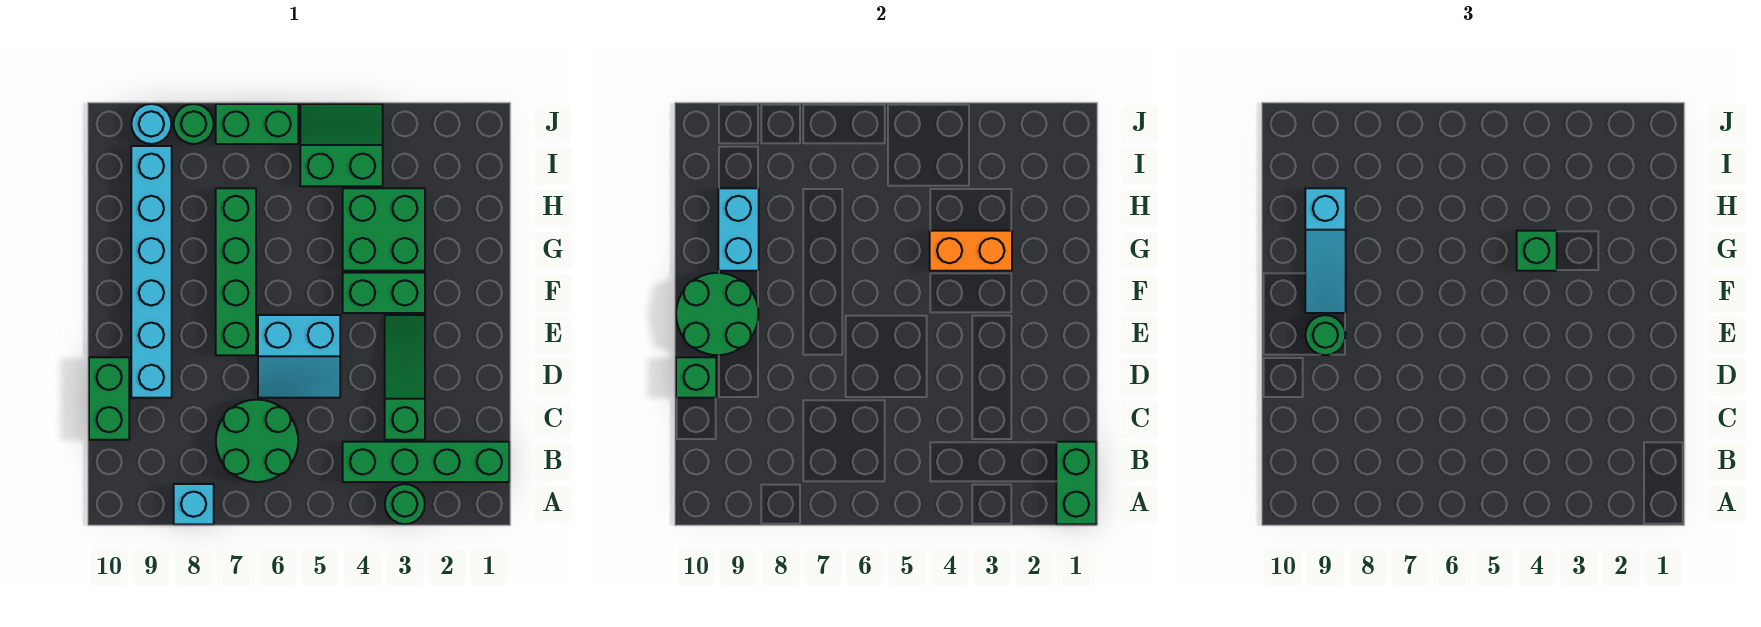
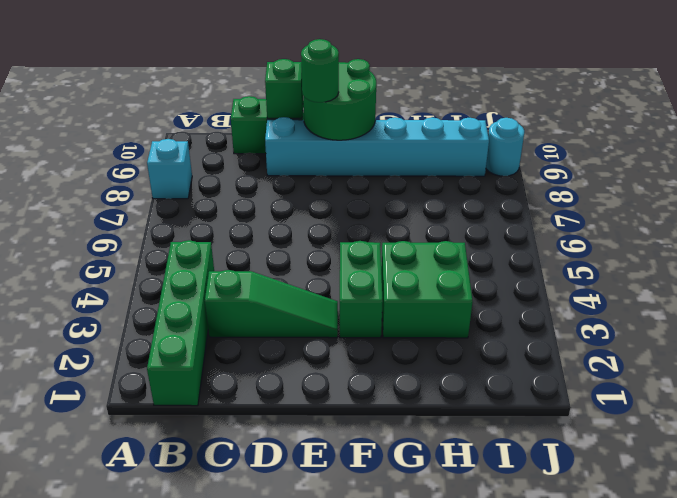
none -> green 1x1 round brick [385,484,425,524]
none -> green 2x2 round brick [216,400,298,482]
none -> cyan 2x2 slope [258,315,340,398]

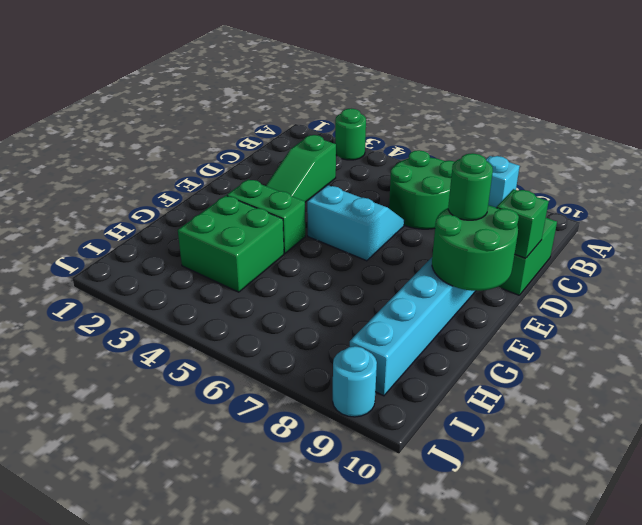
none -> green 1x4 brick [343,442,509,482]
none -> green 1x4 brick [216,188,256,355]
none -> green 2x2 slope [300,104,383,186]

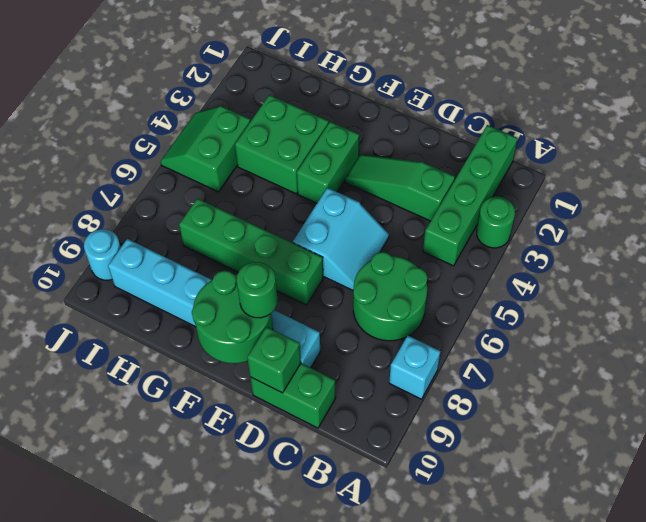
none -> green 1x2 brick [216,104,298,144]
none -> green 1x1 round brick [174,104,214,144]
none -> green 1x2 brick [1056,442,1096,524]

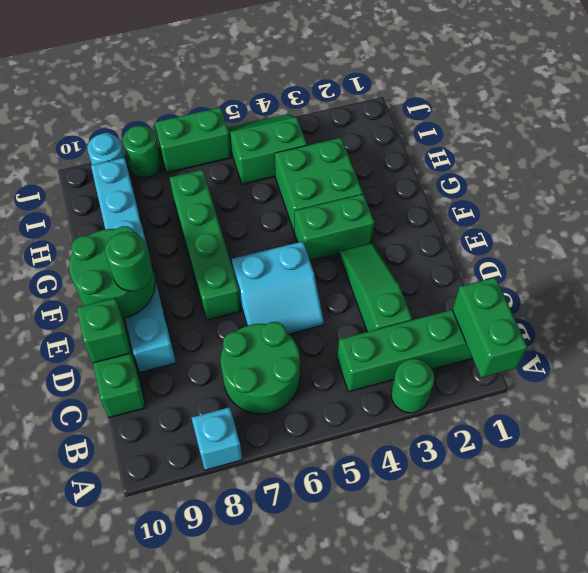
none -> orange 1x2 brick [930,231,1012,271]
none -> cyan 1x2 brick [718,188,759,271]
none -> cyan 1x3 slope [1305,188,1346,313]

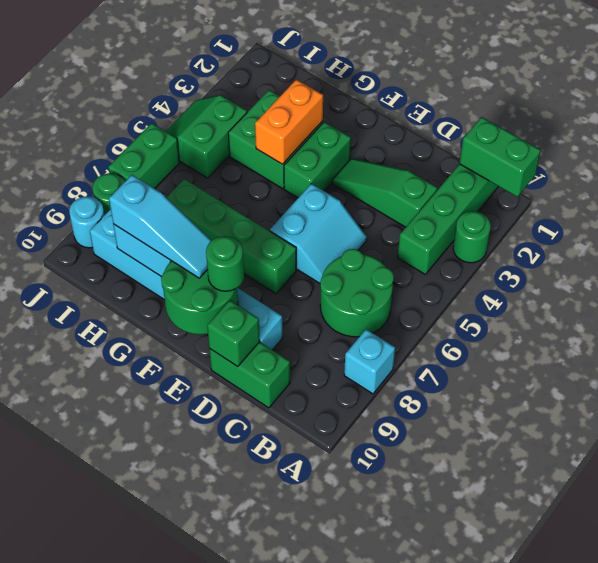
none -> green 1x1 brick [1517,231,1557,271]

